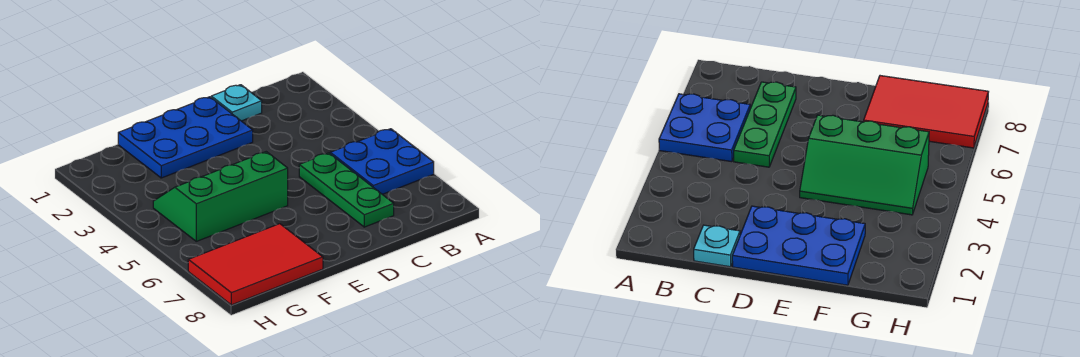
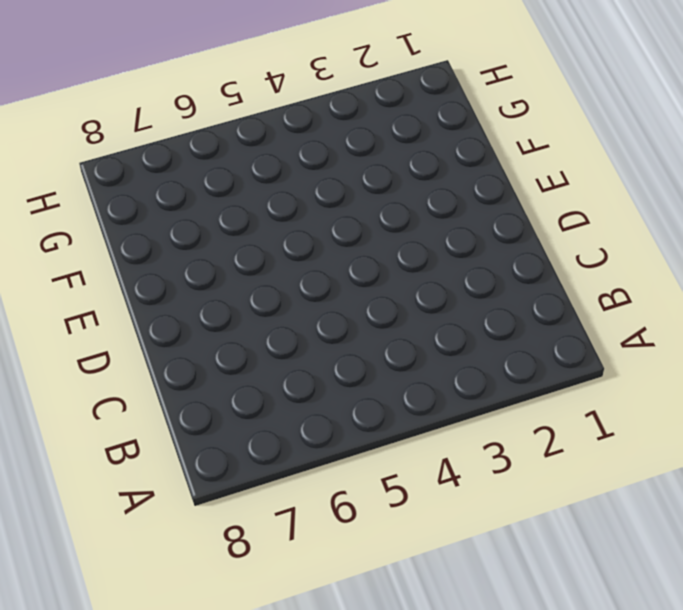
none -> blue 2x2 plate [330,129,434,194]
none -> cyan 1x1 plate [211,85,262,121]

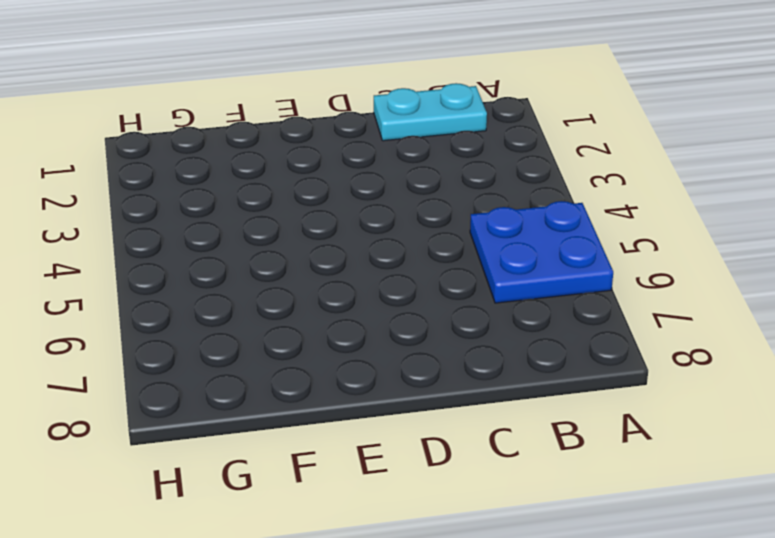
cyan 1x2 plate [374,83,487,141] -> cyan 1x1 plate [211,85,262,121]
none -> green 1x3 plate [299,153,394,227]
none -> blue 2x3 plate [118,97,253,178]

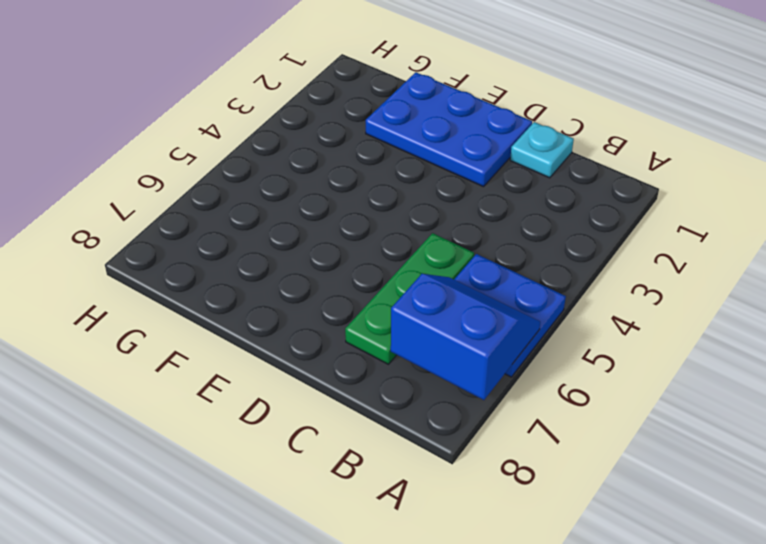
blue 2x2 slope [391,274,540,400] -> none
none -> green 2x3 slope [153,152,288,241]
none -> red 2x3 tile [188,224,323,305]

